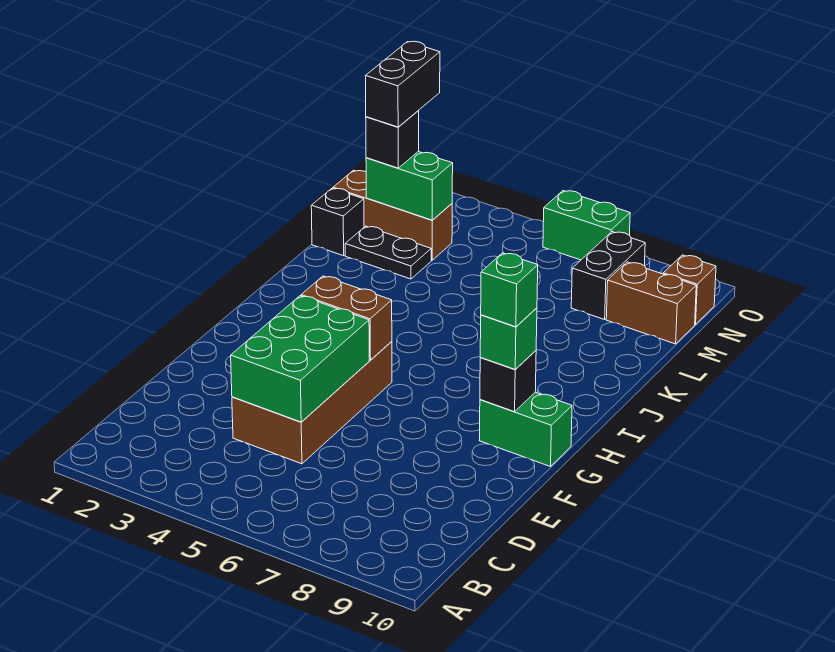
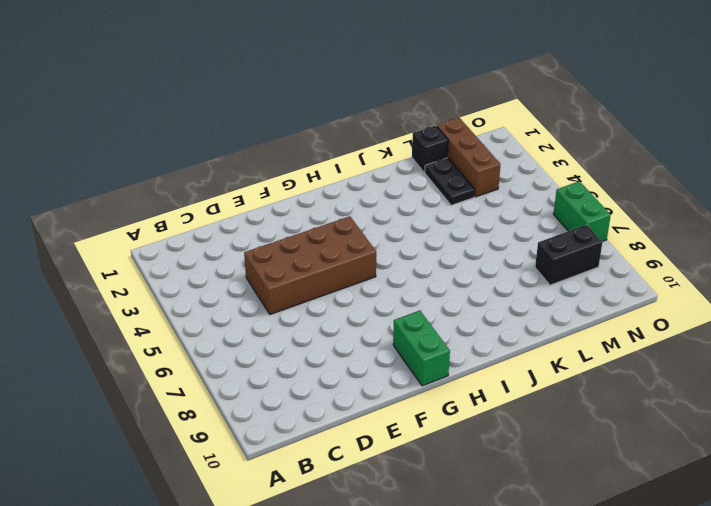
none -> brown 1x2 brick [606,262,696,344]
none -> brown 1x1 brick [663,255,716,324]
none -> green 2x3 brick [231,296,369,422]

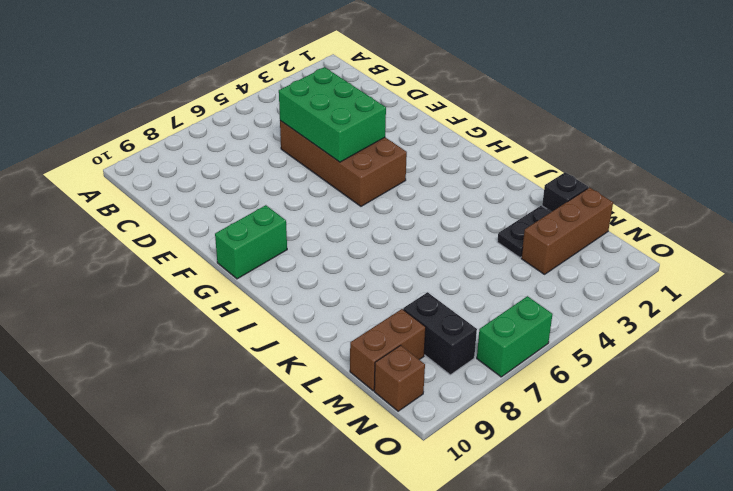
none -> brown 1x2 brick [301,276,392,360]
none -> black 1x1 brick [480,351,536,412]
none -> green 1x2 brick [366,152,453,220]

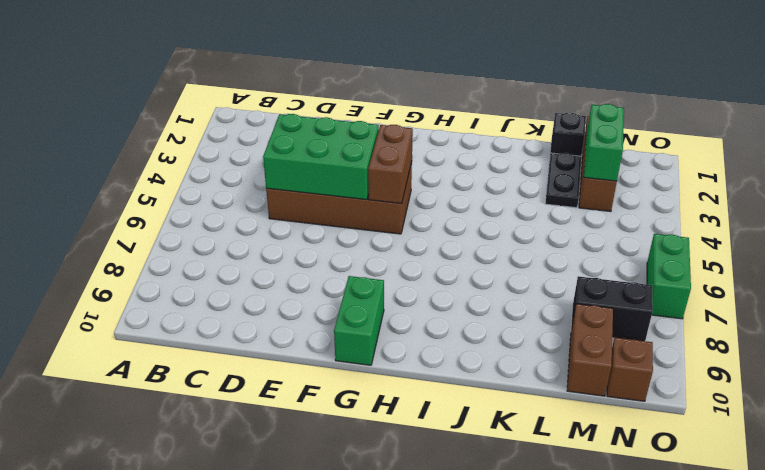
none -> black 1x1 brick [480,351,536,412]
none -> green 1x1 brick [480,308,537,369]
none -> black 1x1 brick [366,111,419,168]

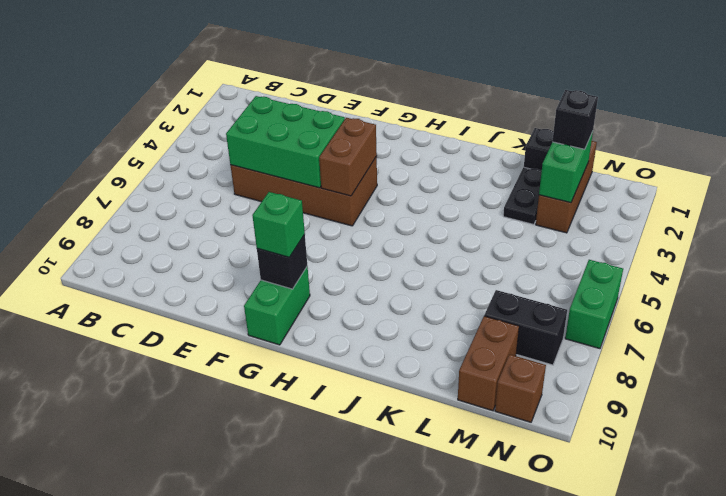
none -> green 1x1 brick [481,253,538,327]
none -> black 1x2 brick [366,41,440,127]

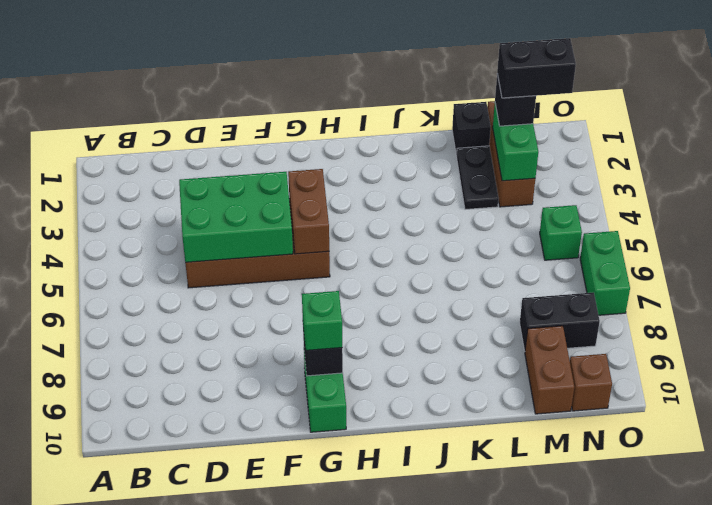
green 1x1 brick [540,205,582,260] -> green 1x1 brick moved to [481,253,538,327]

